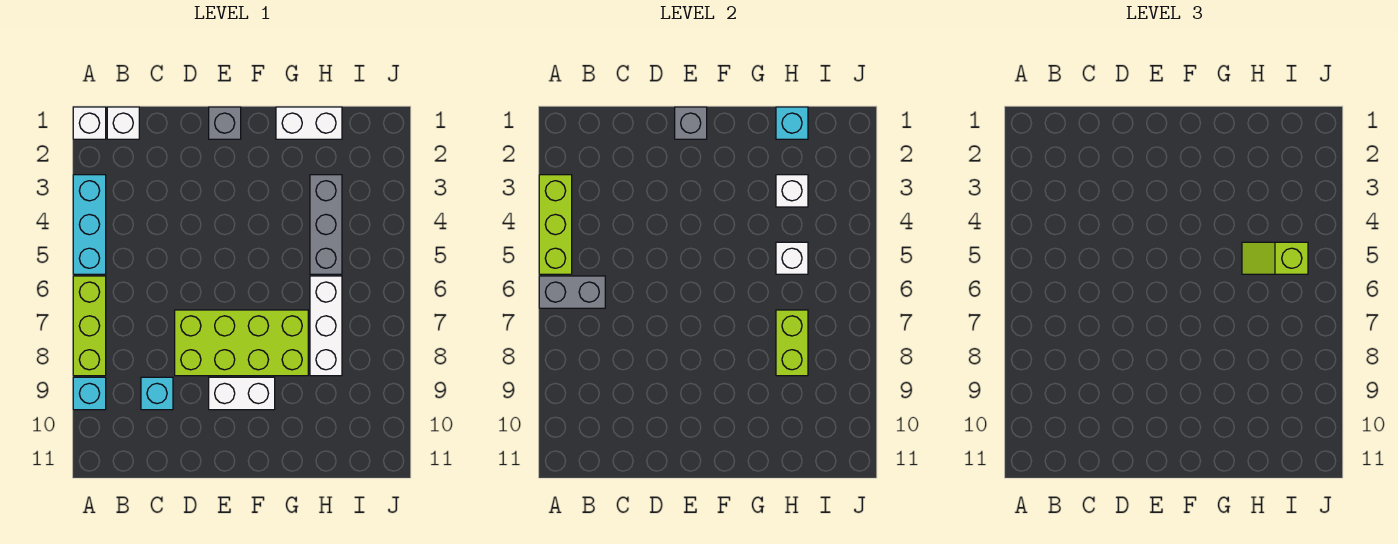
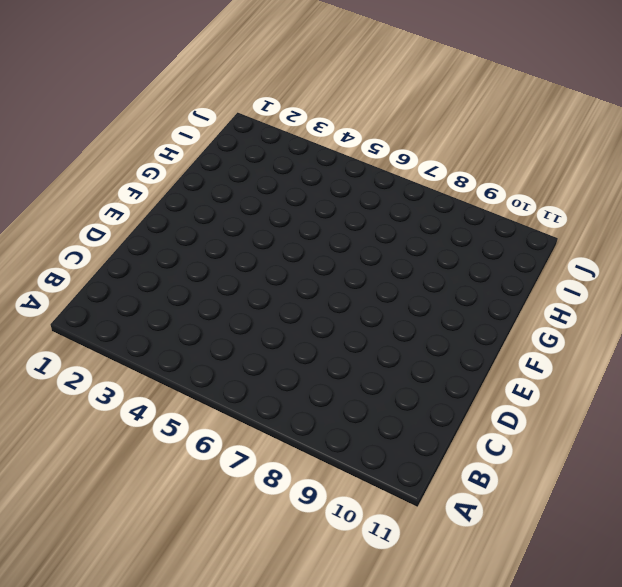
none -> white 1x1 brick [73,107,106,139]
none -> cyan 1x3 brick [73,175,106,274]
none -> lime 1x3 brick [73,276,106,376]

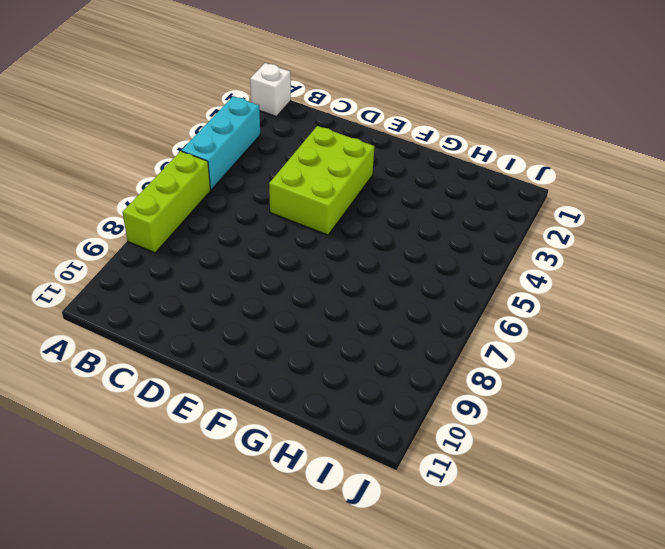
lime 2x3 brick [269,126,375,235] -> none
none -> cyan 1x1 brick [73,377,106,410]
none -> white 1x1 brick [107,107,139,139]
none -> cyan 1x1 brick [141,377,173,410]

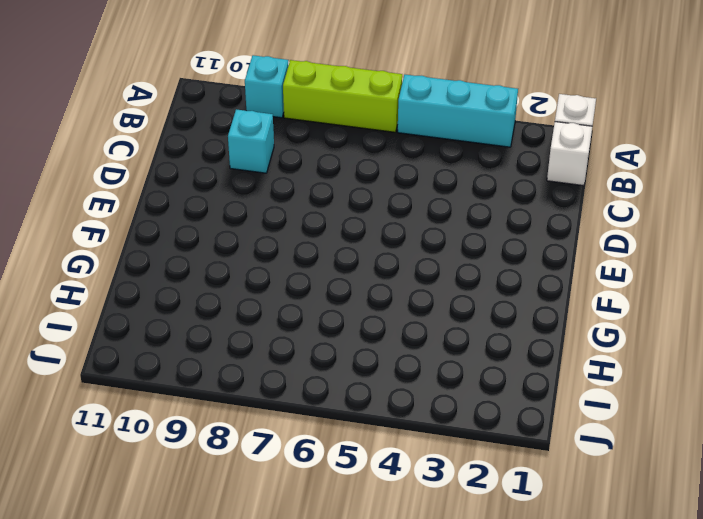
none -> lime 2x4 brick [175,310,308,376]
none -> grey 1x1 brick [209,107,241,139]
none -> white 1x2 brick [209,377,275,410]

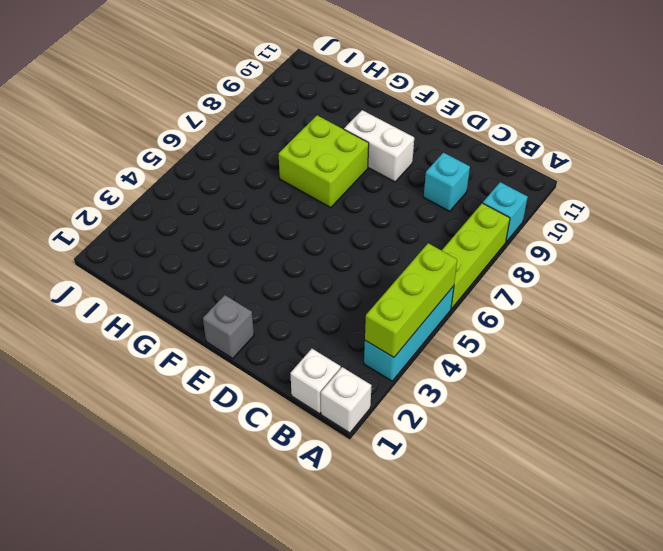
lime 2x2 brick [279,115,369,208] -> lime 2x4 brick [175,310,308,376]
none -> white 1x2 brick [276,107,342,139]
none -> grey 1x3 brick [310,175,342,274]
none -> white 1x3 brick [310,276,342,376]

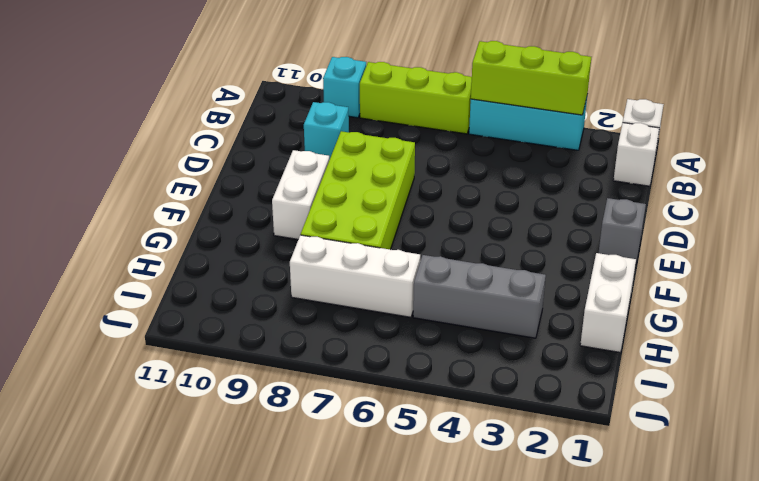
none -> grey 1x2 brick [539,276,605,308]
none -> grey 1x1 brick [675,107,707,139]
none -> cyan 1x1 brick [776,107,808,139]

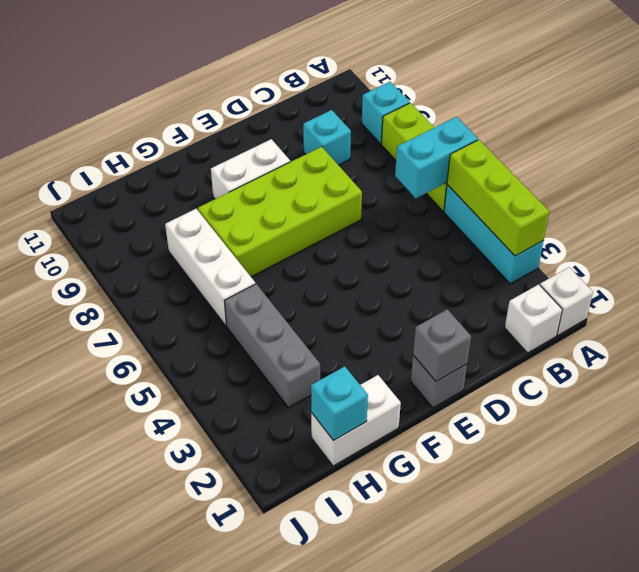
cyan 1x2 brick [395,117,478,198] -> grey 1x2 brick [539,276,605,308]
none -> white 1x1 brick [776,175,808,207]
none -> white 1x1 brick [776,242,808,274]
none -> lime 1x2 brick [776,310,808,376]

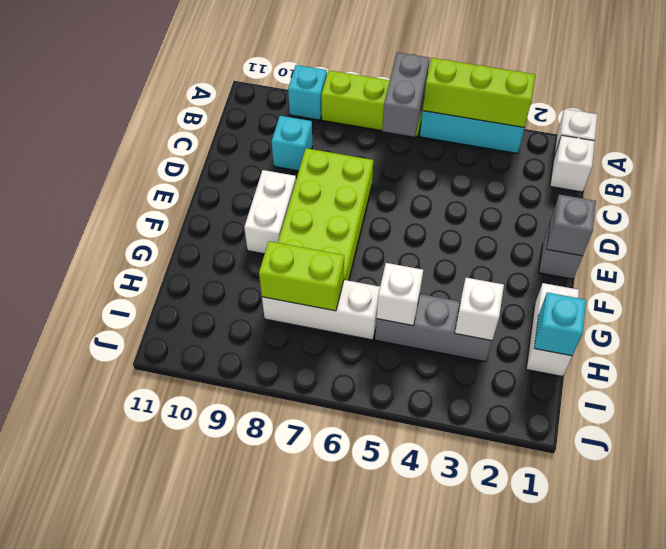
none -> lime 1x2 slope [1242,242,1308,274]

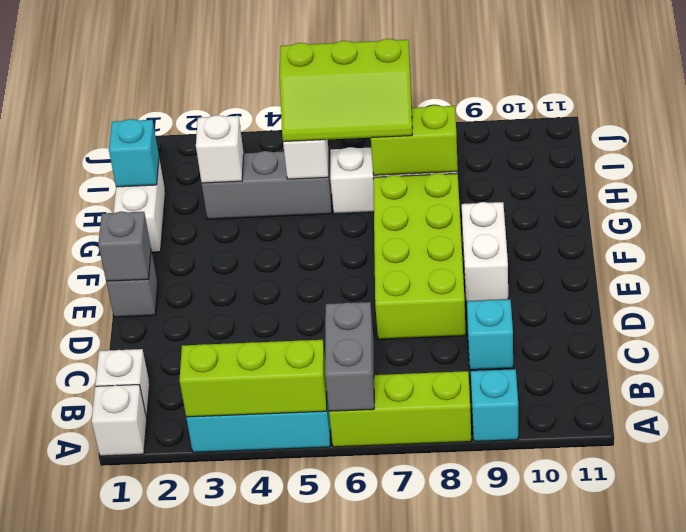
lime 2x3 slope [280,39,412,142] -> lime 1x2 slope [1242,242,1308,274]

